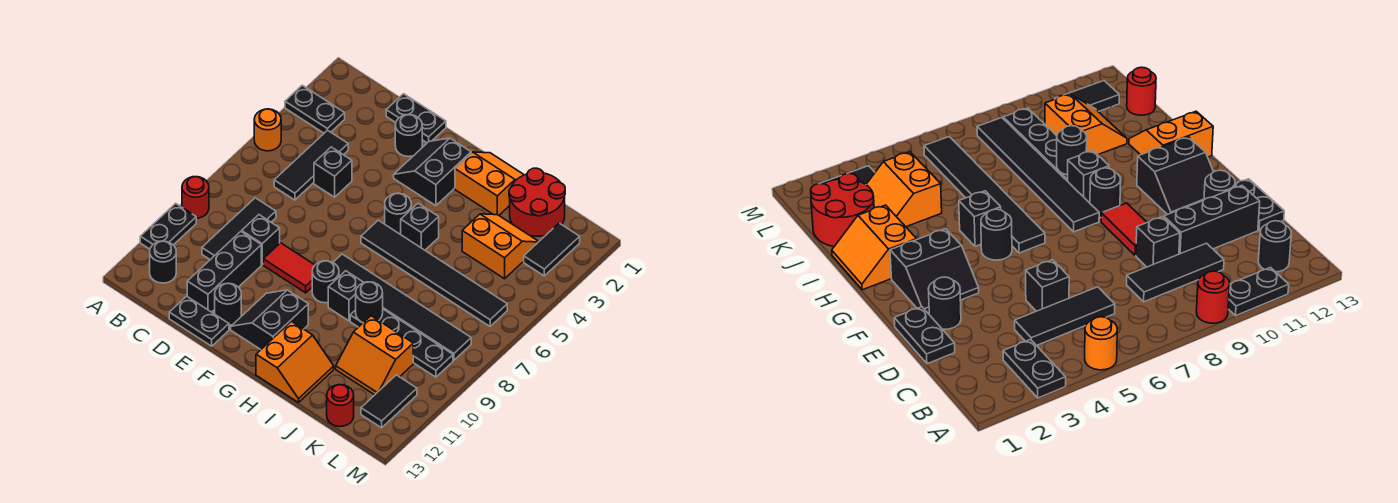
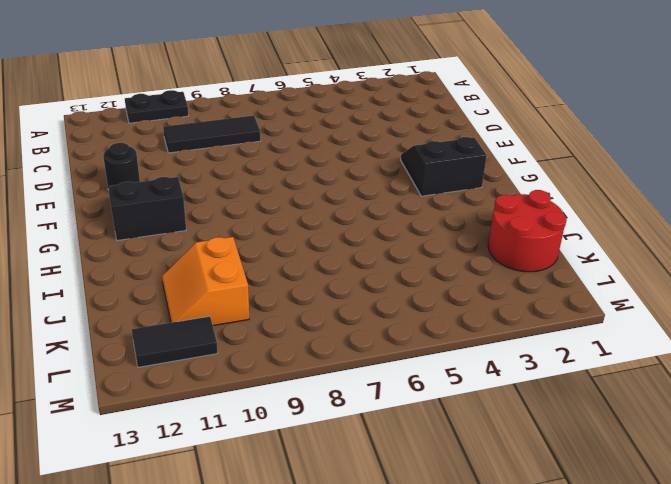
none -> black 1x2 plate [285,85,345,133]
none -> orange 1x1 round brick [254,109,281,151]
none -> red 1x1 round brick [182,177,209,218]
none -> black 1x1 round brick [150,241,176,283]

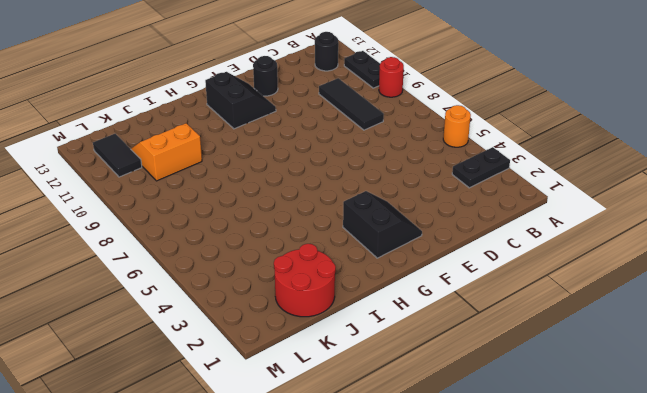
none -> black 1x3 tile [274,130,348,200]
none -> black 1x2 plate [386,94,446,143]
none -> black 1x1 brick [314,147,352,197]
none -> black 1x1 brick [242,215,280,265]

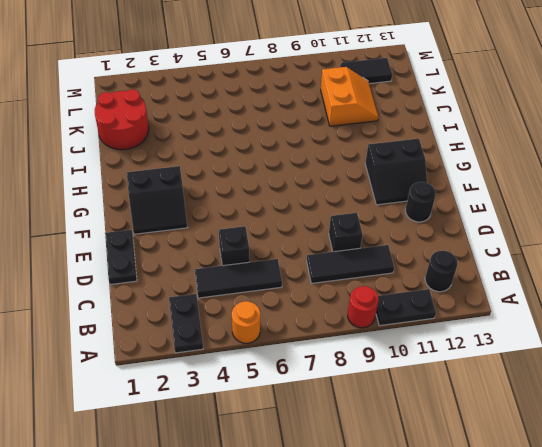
none -> black 1x3 brick [187,232,261,312]
none -> black 1x2 plate [169,296,229,346]
none -> black 1x1 round brick [395,115,422,157]
none -> red 1x2 tile [263,243,315,293]

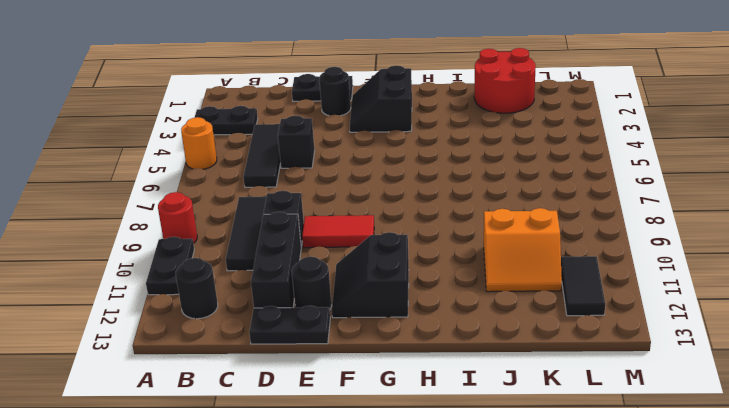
none -> black 1x1 round brick [385,193,411,234]
none -> black 1x6 tile [361,220,507,326]
none -> black 1x6 tile [333,254,471,360]
none -> black 1x1 round brick [312,261,339,303]

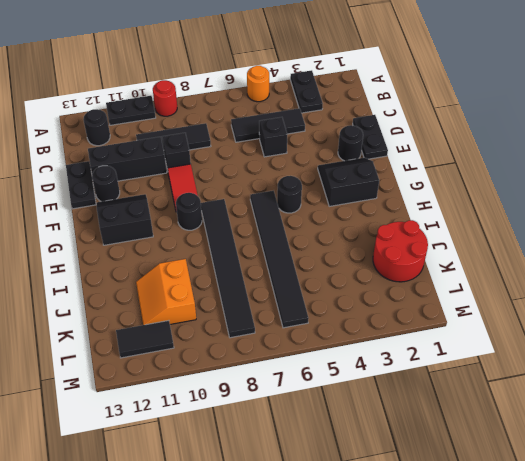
none -> orange 2x2 slope [455,152,524,215]
none -> black 1x1 brick [401,203,439,250]
none -> black 1x1 brick [328,271,364,321]
none -> orange 2x2 slope [256,322,334,403]

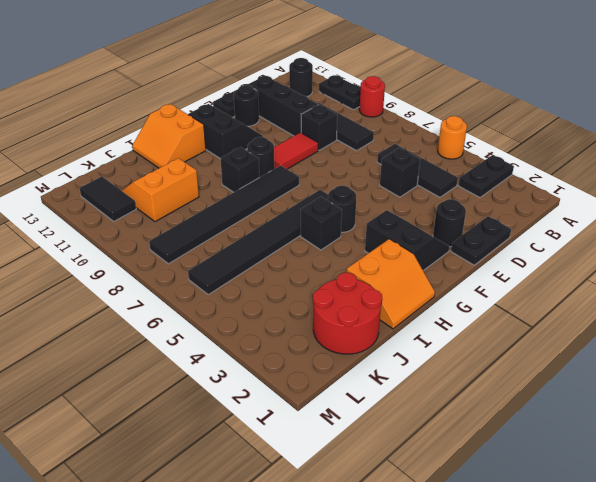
none -> black 1x4 plate [350,309,453,377]
none -> orange 2x2 slope [462,214,539,279]
none -> red 1x1 round brick [327,385,354,427]
none -> black 1x2 tile [524,223,580,276]

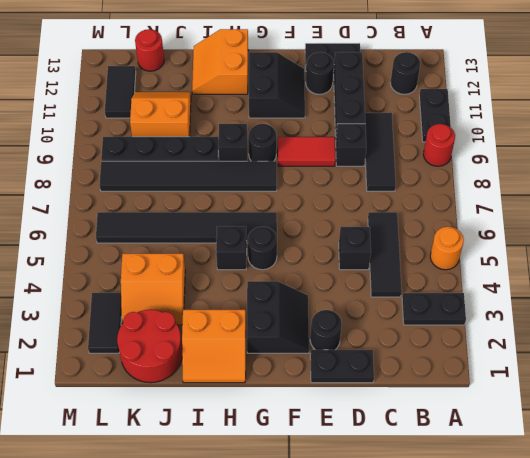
none -> black 1x1 round brick [356,282,383,323]

